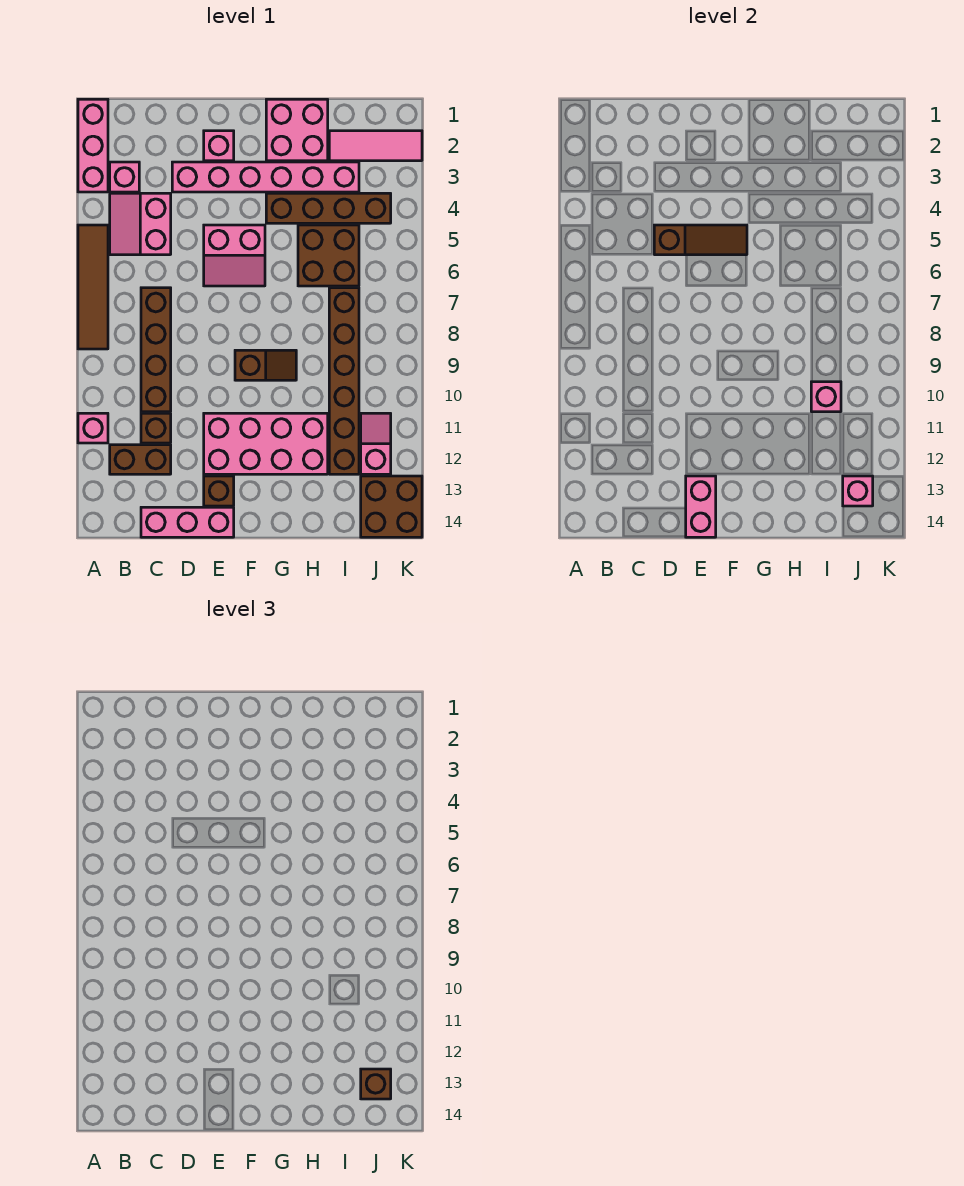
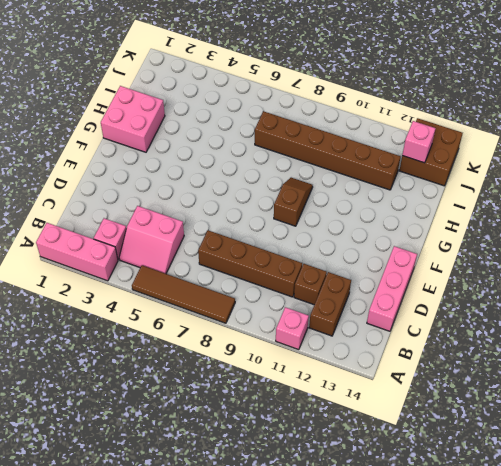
none -> pink 1x6 brick [172,162,359,192]
none -> pink 1x1 brick [204,131,234,161]
none -> pink 2x2 slope [204,225,265,286]

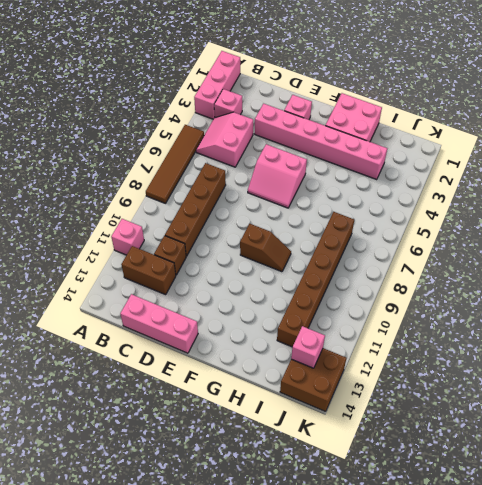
none -> pink 2x4 brick [204,413,328,474]
none -> brown 1x1 brick [204,476,234,506]
none -> brown 1x4 brick [266,193,391,223]

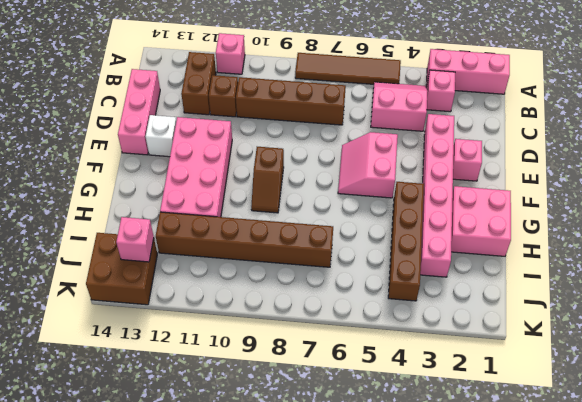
white 1x1 brick [146,115,176,157] -> brown 1x1 brick [204,476,234,506]
none -> brown 2x2 brick [298,225,359,286]
none -> pink 1x3 tile [329,131,422,161]
none -> pink 1x2 slope [361,413,391,474]

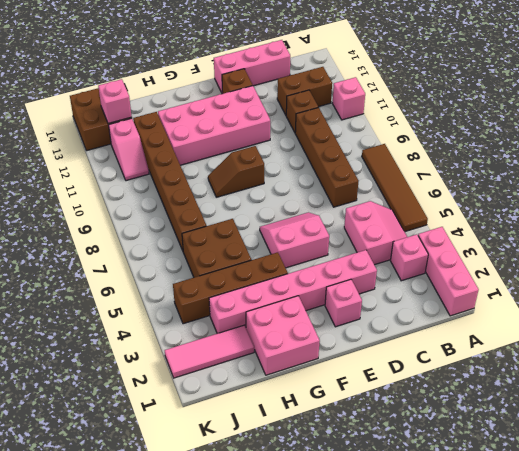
none -> brown 1x3 slope [654,225,747,255]
none -> pink 1x2 brick [686,476,716,537]
none -> pink 1x1 brick [811,382,841,412]

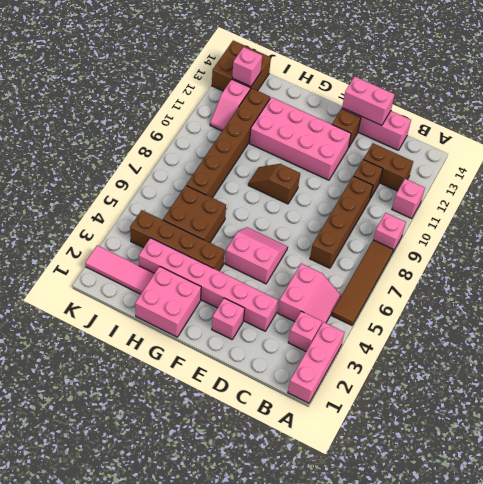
pink 1x1 brick [373,213,406,252] -> pink 1x1 brick moved to [811,382,841,412]
pink 1x2 brick [342,77,395,126] -> pink 1x2 brick turned to [686,476,716,537]
none -> brown 1x3 slope [654,225,747,255]
none -> brown 1x1 brick [361,1069,391,1099]

